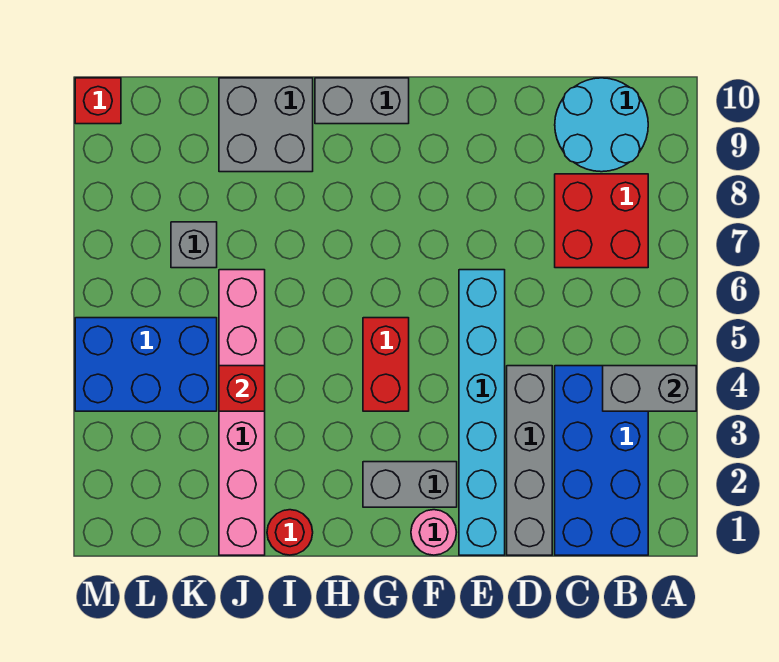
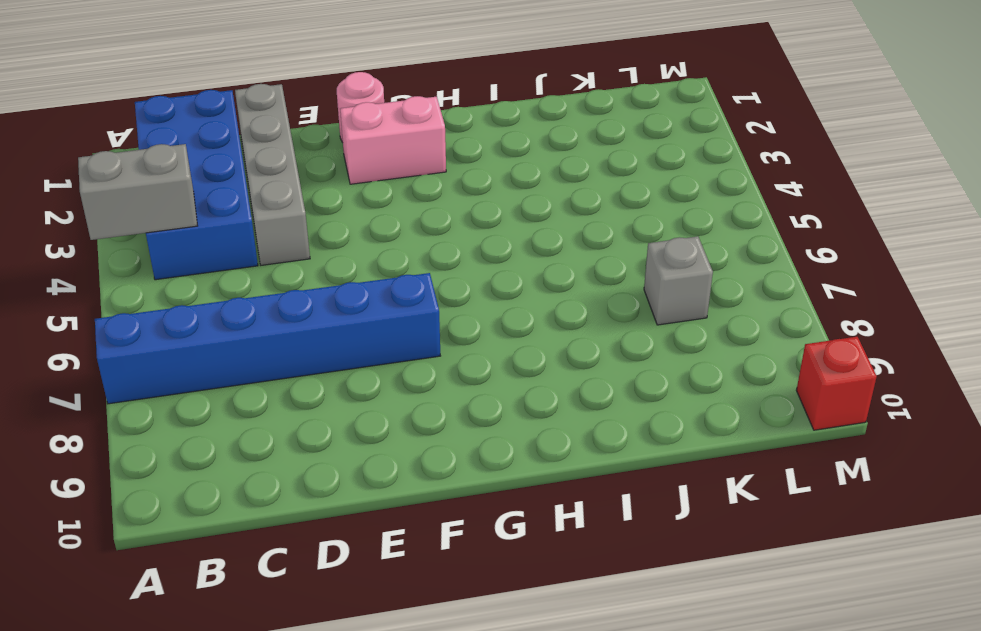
blue 1x6 brick [95,273,440,404] -> red 2x2 brick [555,174,648,268]
pink 1x2 brick [340,96,446,184] -> grey 1x2 brick [363,462,457,507]
none -> cyan 2x2 round brick [555,78,648,172]
none -> cyan 1x6 brick [459,270,505,555]
none -> red 1x2 brick [363,318,409,411]

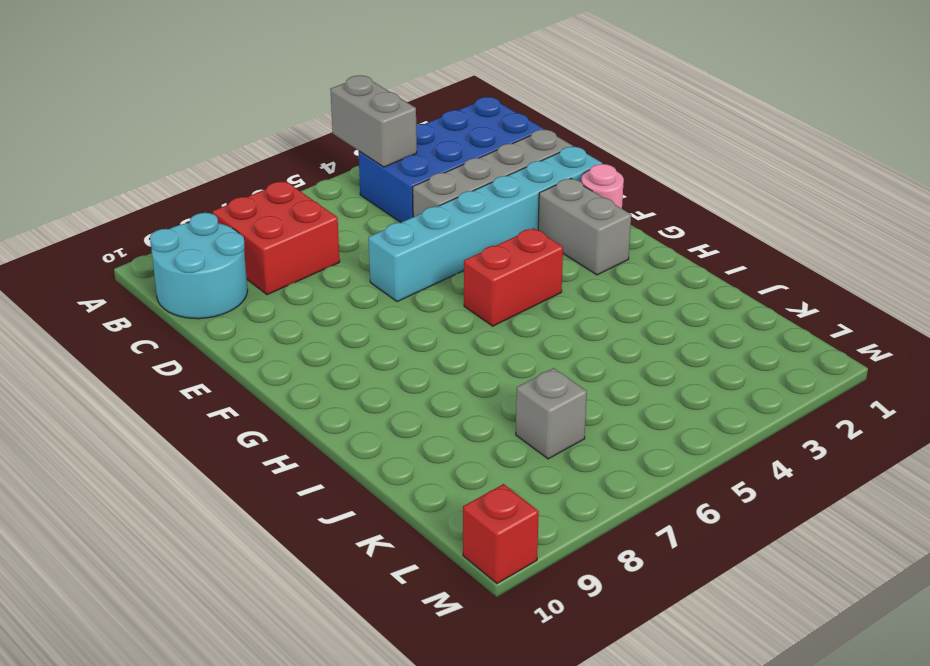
none -> grey 1x2 brick [315,78,409,124]
none -> red 1x1 round brick [267,510,313,555]
none -> grey 2x2 brick [219,78,313,172]

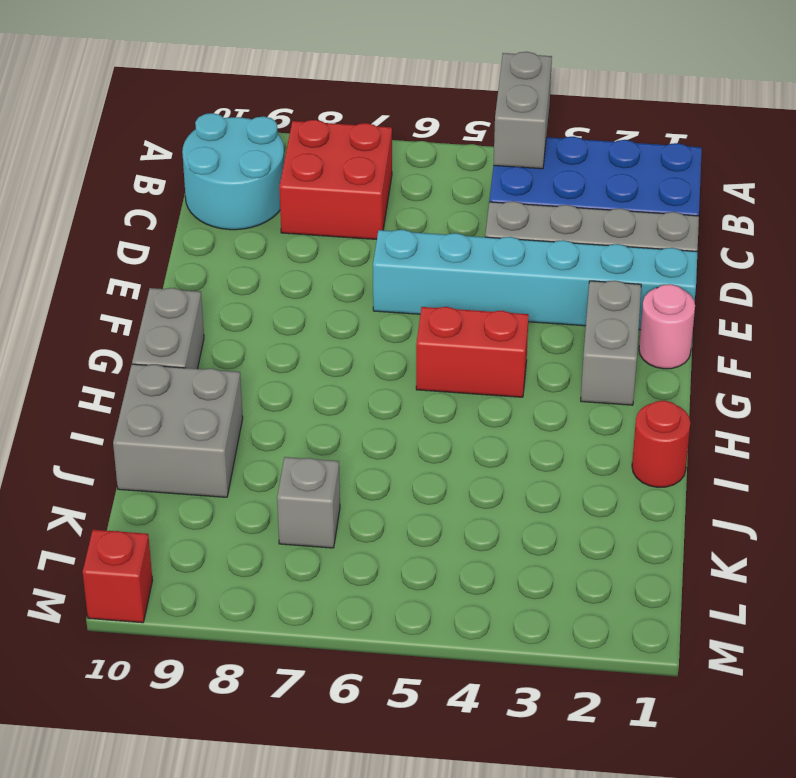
none -> pink 1x6 brick [219,270,265,555]
none -> blue 2x3 brick [75,318,217,411]
none -> red 1x1 brick [219,366,265,411]

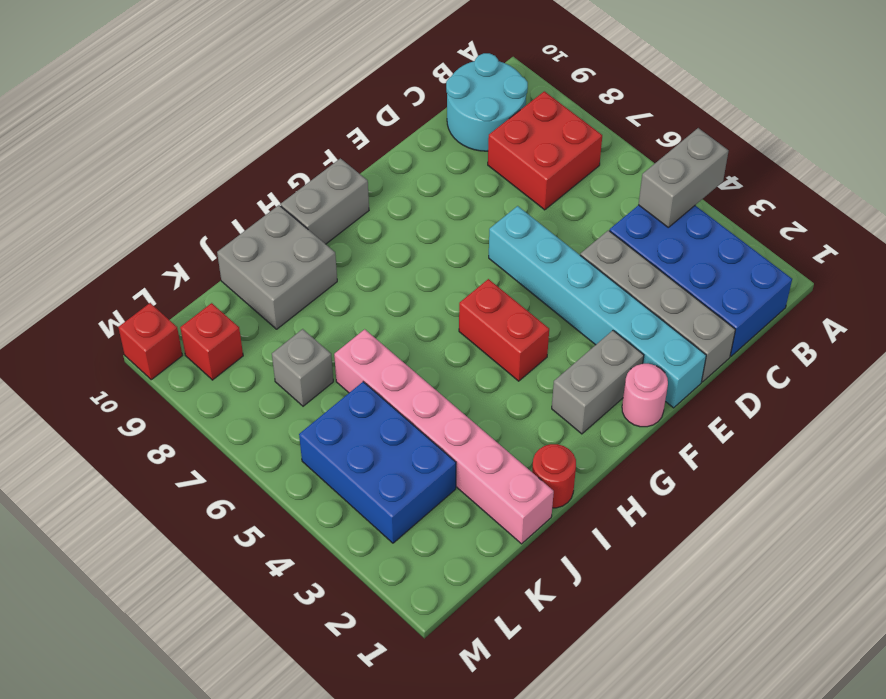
blue 2x3 brick [299,382,456,543] -> blue 2x3 brick turned to [75,318,217,411]
red 1x1 brick [180,303,243,380] -> red 1x1 brick moved to [219,366,265,411]

